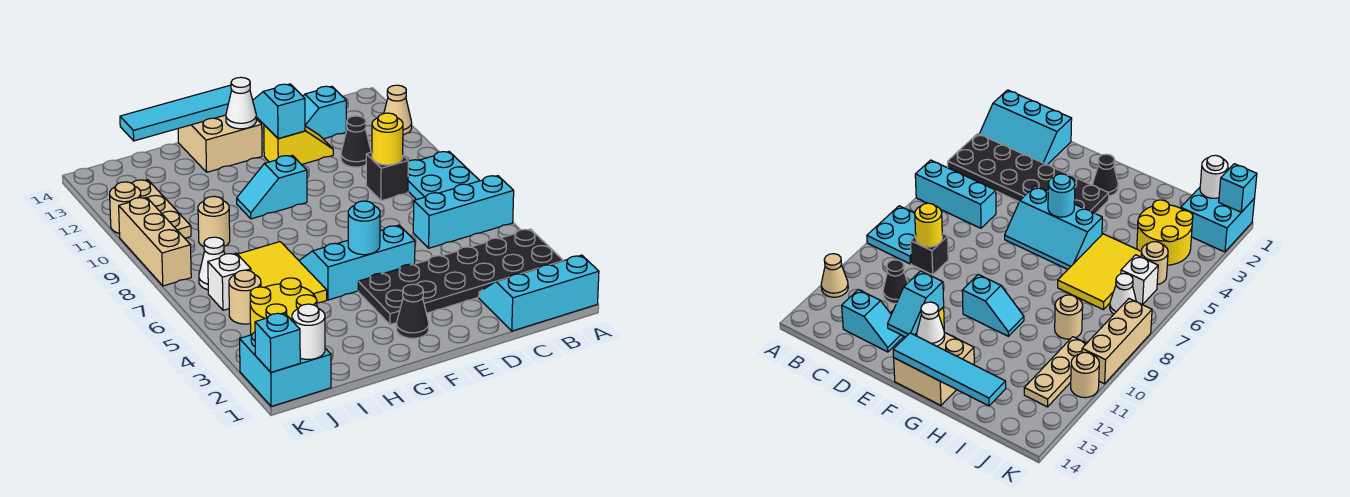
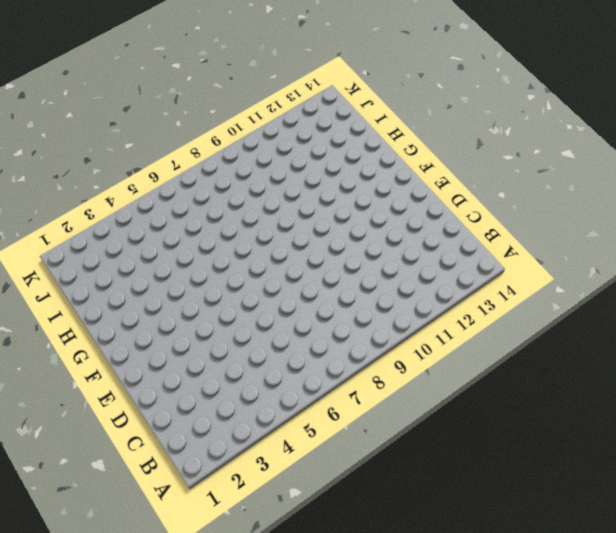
none -> cyan 2x3 slope [479,255,599,331]
none -> black 2x6 plate [358,229,563,325]
none -> cyan 1x3 brick [413,176,514,248]
none -> cyan 2x2 plate [408,152,480,200]

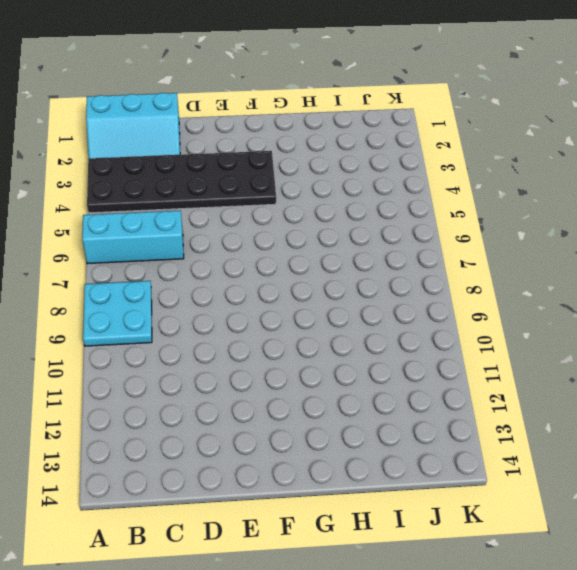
none -> tan 1x1 cone [384,85,412,135]
none -> black 1x1 brick [366,152,408,201]
none -> black 1x1 cone [341,116,371,167]
none -> cyan 1x2 slope [303,86,346,139]

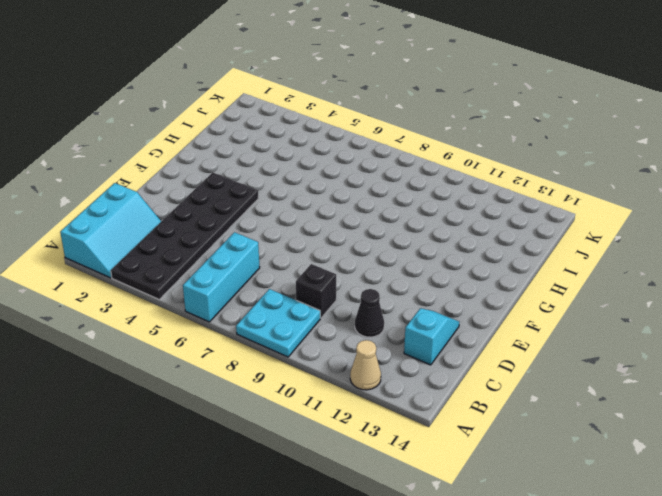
none -> yellow 1x2 slope [264,125,333,165]
none -> cyan 2x3 slope [299,225,415,300]
none -> black 1x1 cone [397,284,429,338]
none -> cyan 1x2 slope [237,155,307,219]

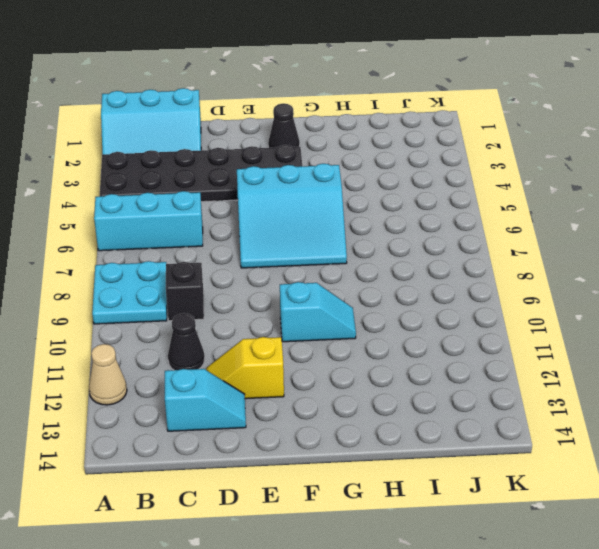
cyan 3x3 slope [237,164,347,268] -> cyan 2x3 slope [299,225,415,300]
none -> tan 2x2 brick [178,115,262,172]
none -> yellow 2x3 tile [238,242,327,303]
none -> yellow 2x2 round brick [250,278,317,335]
none -> tan 1x1 round brick [198,196,230,247]

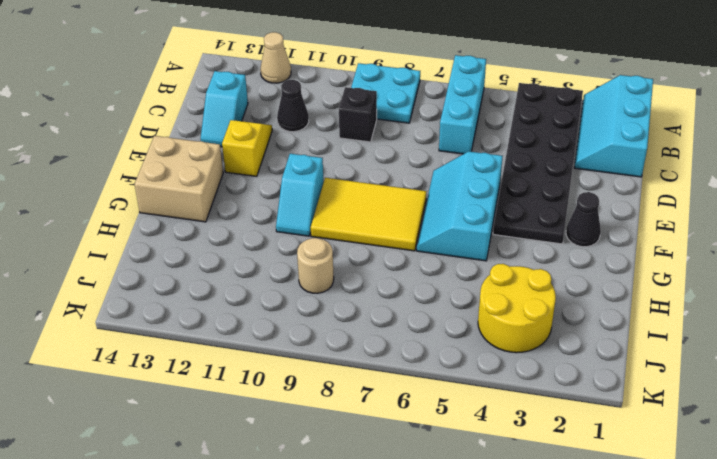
yellow 2x3 tile [311,178,426,251] -> yellow 2x3 tile moved to [238,242,327,303]
none -> cyan 2x2 brick [240,332,331,406]
none -> tan 1x1 round brick [229,270,261,324]
none -> white 1x1 brick [208,253,251,310]
none -> white 1x1 cone [199,237,225,290]

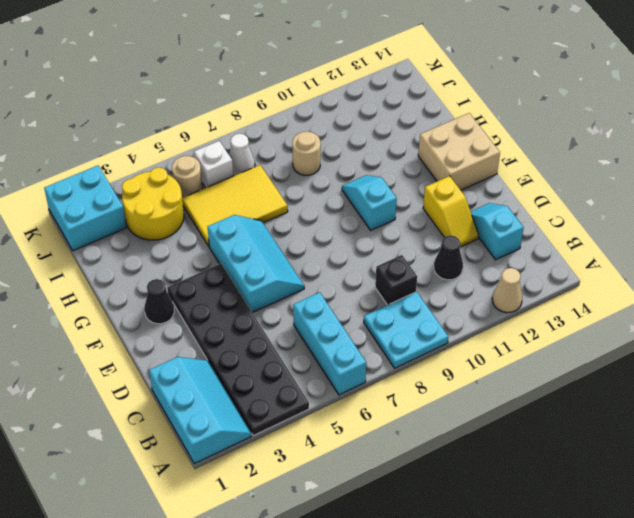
none -> tan 1x3 plate [132,180,191,238]
none -> tan 1x3 brick [119,197,191,286]
none -> tan 1x1 round brick [110,182,141,234]
none -> yellow 1x1 round brick [372,113,403,165]

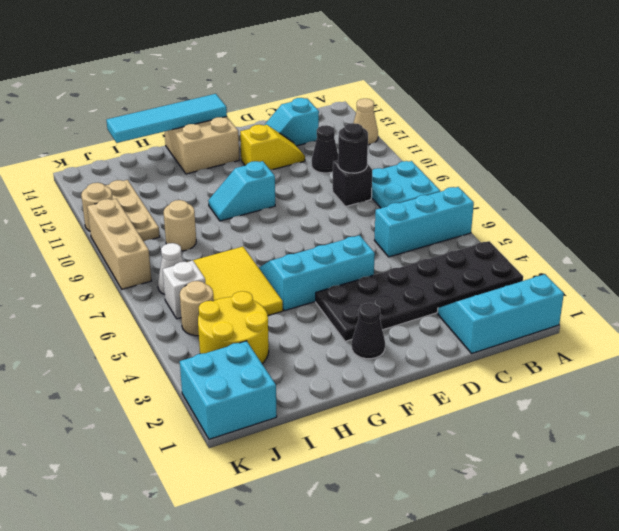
black 1x1 round brick [338,123,368,173] -> yellow 1x1 round brick [372,113,403,165]
none -> cyan 1x2 slope [253,84,305,139]
none -> cyan 1x1 round brick [348,201,380,255]
none -> white 1x1 cone [226,77,256,129]
none -> white 1x1 round brick [292,304,325,359]

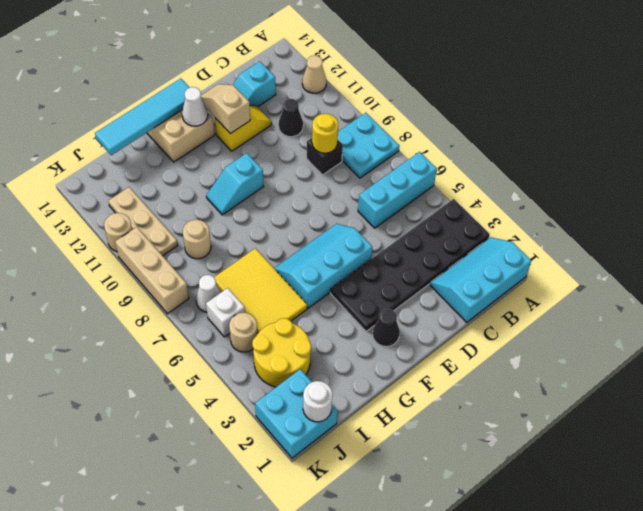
tan 1x2 slope [201,84,250,134] -> cyan 1x2 slope [253,84,305,139]
none -> cyan 1x1 round brick [348,201,380,255]
none -> cyan 1x1 brick [255,313,300,372]

